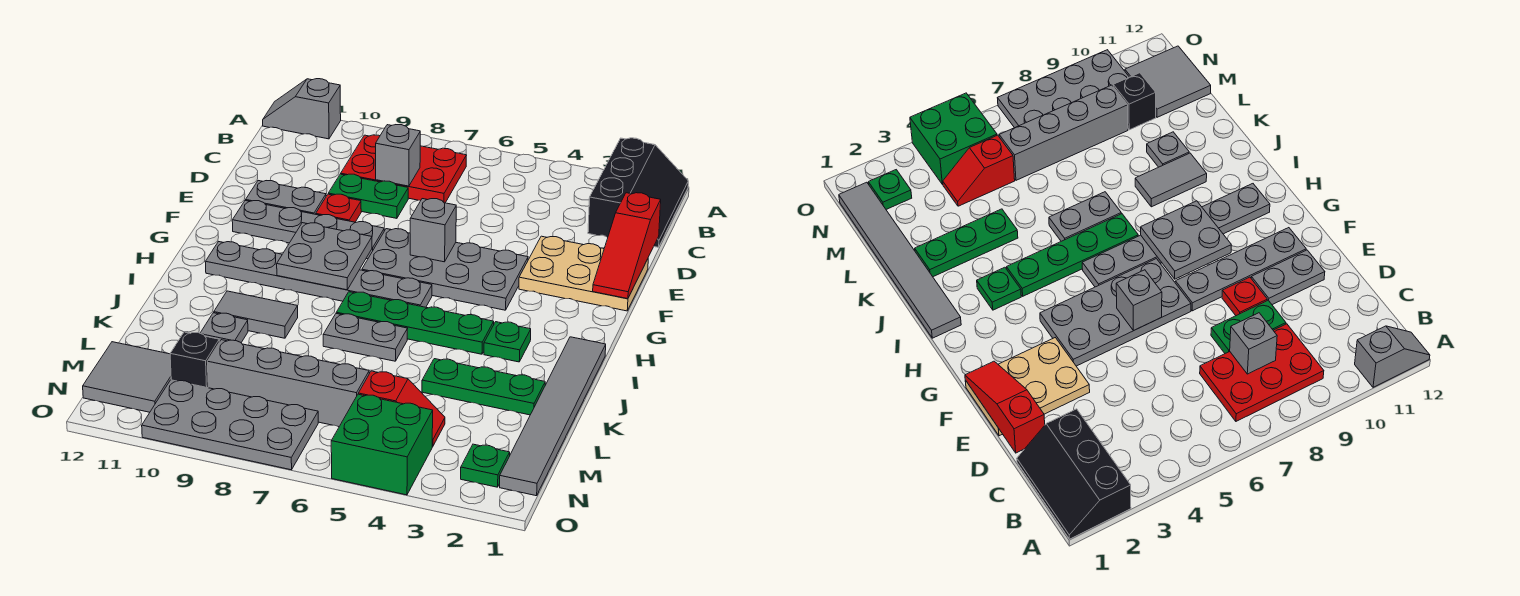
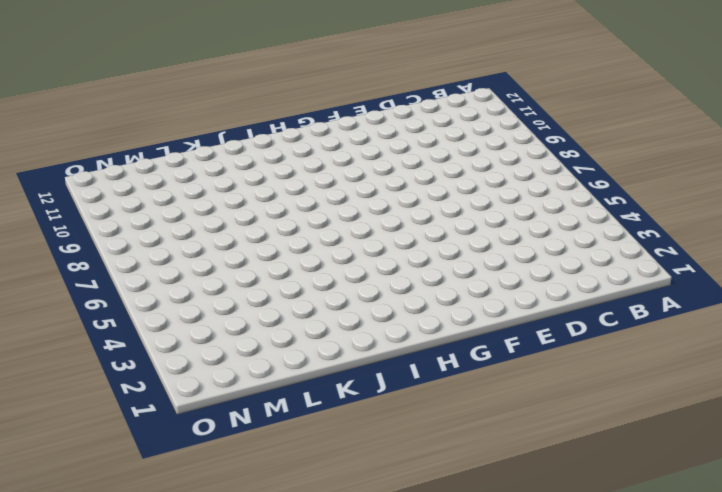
none -> black 2x3 slope [588,138,688,247]
none -> grey 1x2 slope [263,79,341,139]
none -> red 2x3 plate [341,135,467,203]

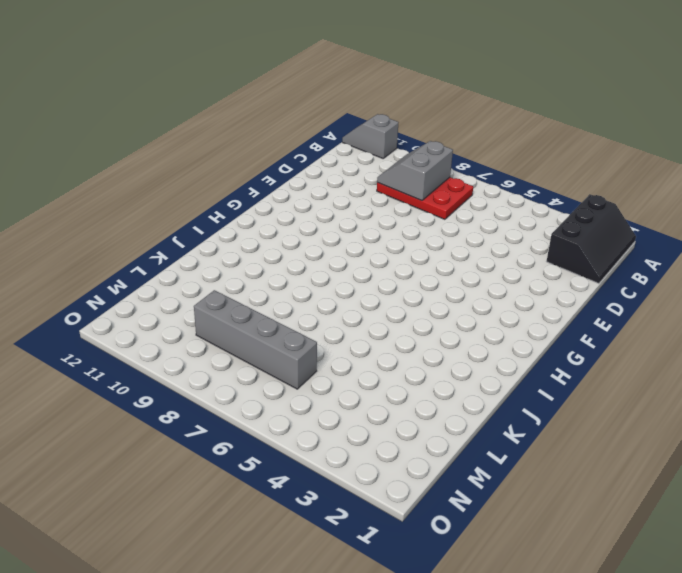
grey 2x2 slope [377,141,453,201] -> grey 1x1 brick [376,125,420,186]
none -> green 1x2 plate [328,174,408,218]
none -> tan 2x3 plate [519,236,648,311]
none -> red 1x1 plate [316,194,361,222]

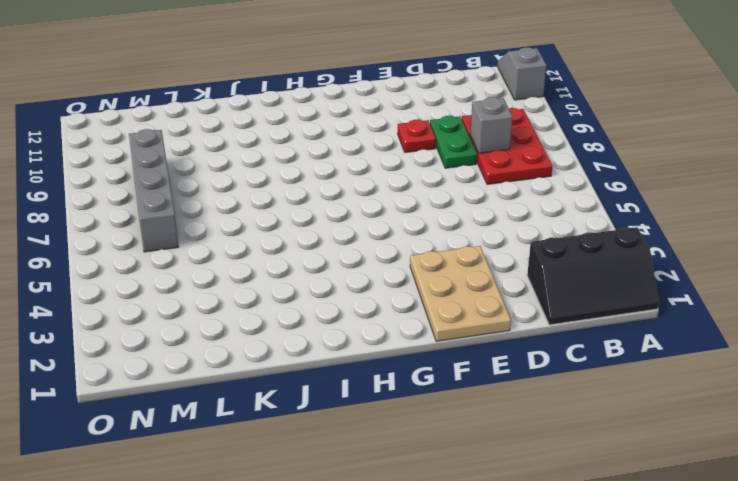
none -> grey 1x2 plate [246,181,326,214]
none -> grey 2x4 plate [362,229,528,310]
none -> grey 1x4 plate [232,200,384,259]

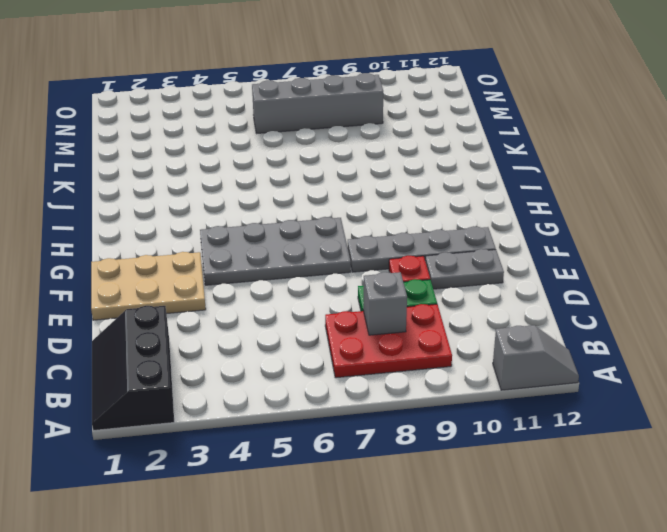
none -> grey 1x6 plate [205,242,432,307]
none -> grey 1x6 tile [500,337,606,496]
none -> green 1x1 plate [484,322,531,362]

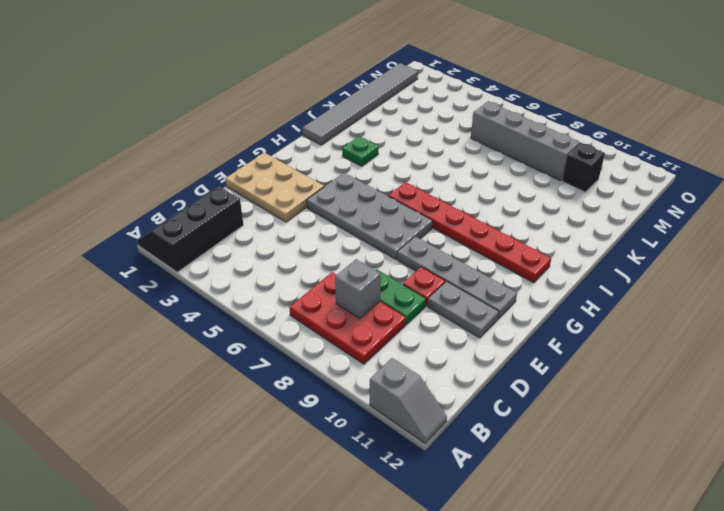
red 1x6 plate [388,182,551,283] -> grey 1x6 plate [205,242,432,307]
none -> green 1x4 plate [336,292,494,354]
none -> grey 1x2 plate [323,314,408,361]
none -> grey 1x2 tile [214,291,298,338]

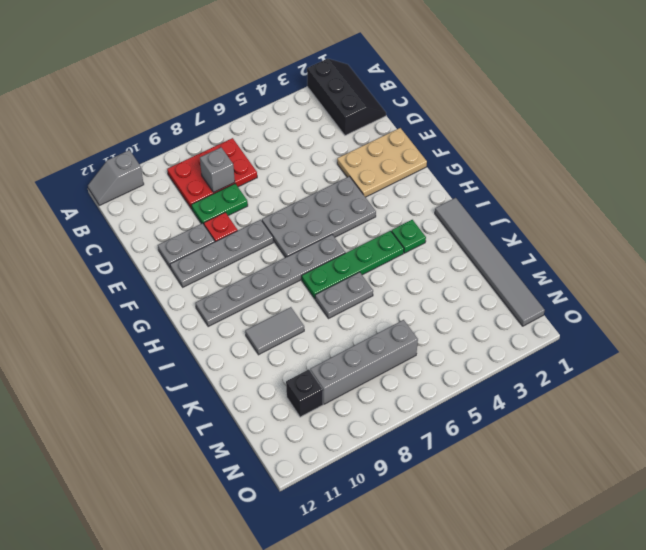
none -> green 1x3 plate [422,359,545,415]
none -> grey 1x1 plate [201,313,248,343]
none -> red 1x2 slope [358,371,445,447]

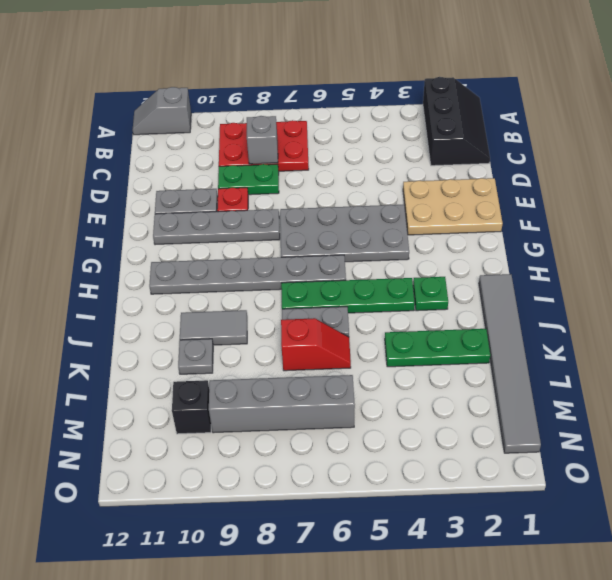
red 1x2 slope [281,318,351,371] -> red 1x2 slope moved to [358,371,445,447]
none -> grey 2x2 tile [83,342,171,412]
none -> green 1x1 plate [461,444,510,487]
none -> green 2x2 brick [331,394,433,495]

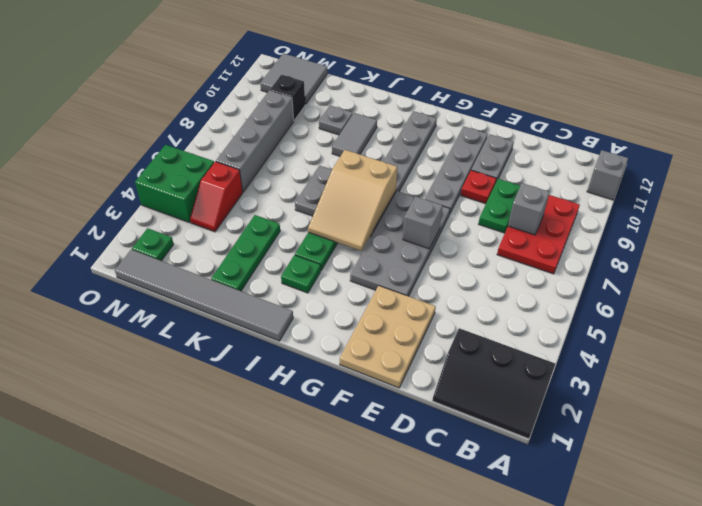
tan 2x3 slope [308,150,397,251] -> none
none -> grey 2x4 plate [142,380,318,470]
none -> red 1x3 slope [593,193,661,299]
none -> grey 2x2 plate [277,223,372,290]

